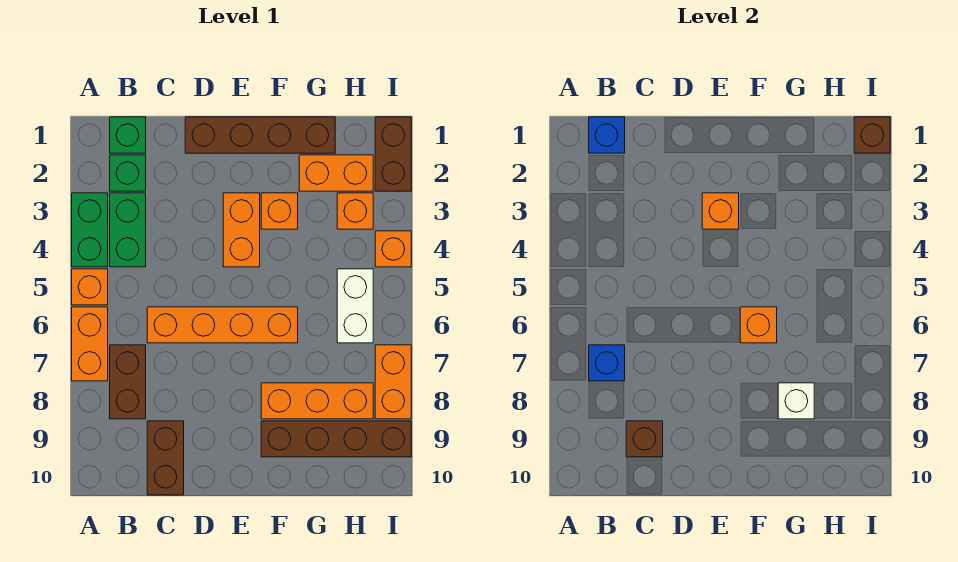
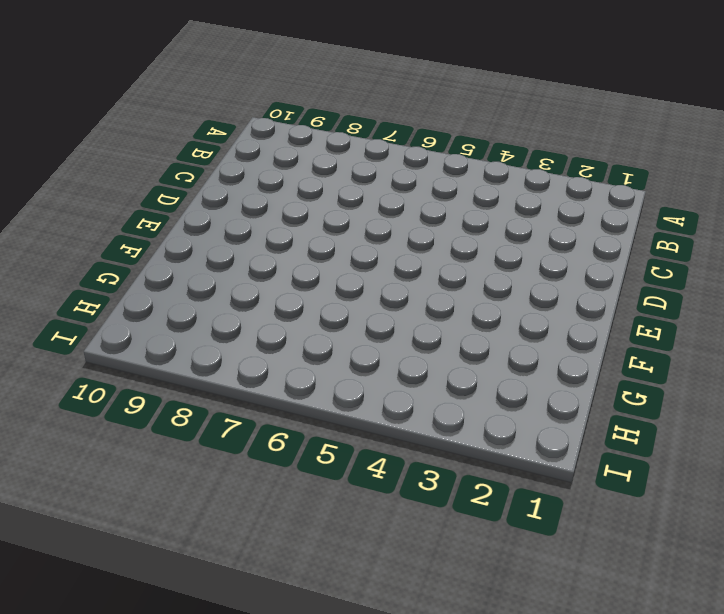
none -> green 1x2 brick [72,193,108,267]
none -> orange 1x1 brick [72,269,108,305]
none -> orange 1x2 brick [72,307,108,381]

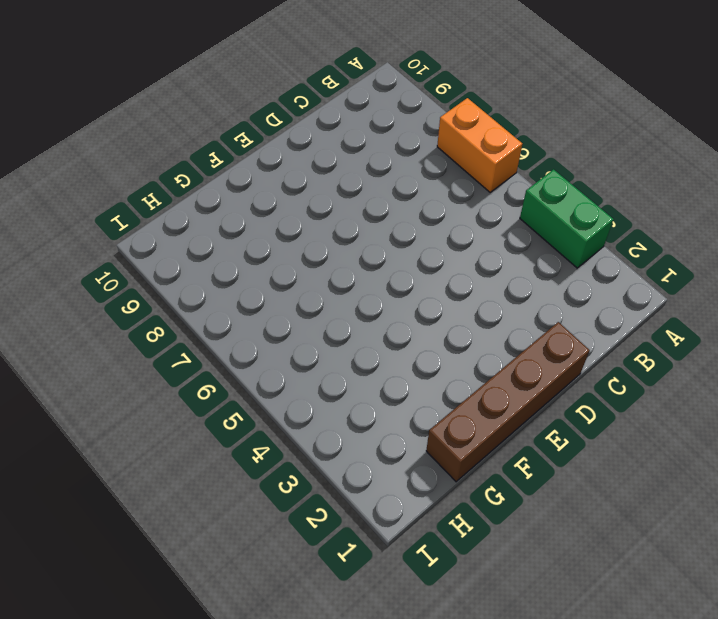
none -> orange 1x1 brick [72,269,108,305]
none -> green 1x1 brick [110,117,146,153]
none -> green 1x1 brick [110,155,146,191]

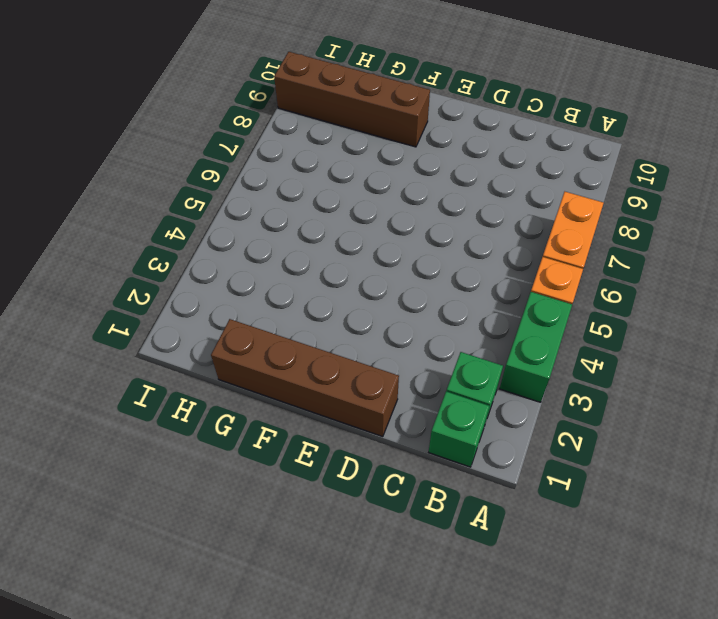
none -> green 1x2 brick [110,193,146,267]
none -> brown 1x2 brick [110,345,146,419]
none -> orange 1x4 brick [147,307,298,343]

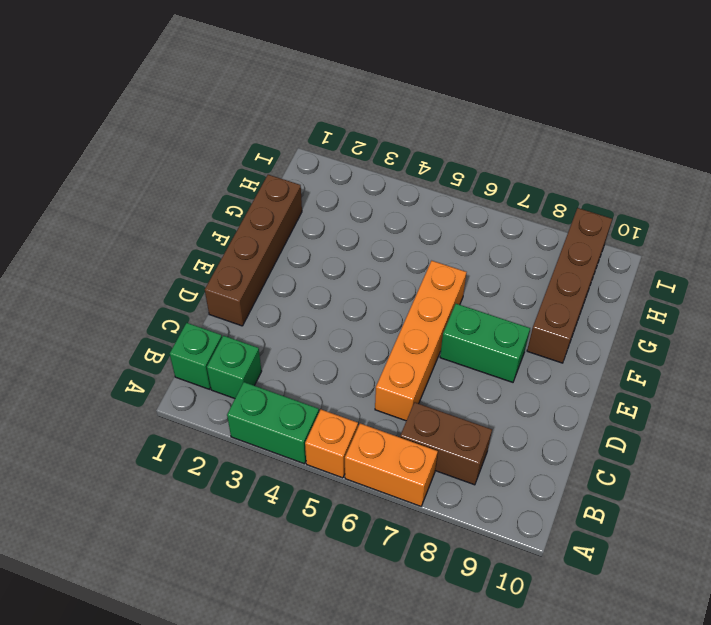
green 1x2 brick [440,304,530,382] -> green 1x2 brick moved to [110,193,146,267]
none -> brown 1x2 brick [147,421,184,495]
none -> orange 1x2 brick [223,193,260,267]
none -> orange 1x1 brick [261,193,298,229]

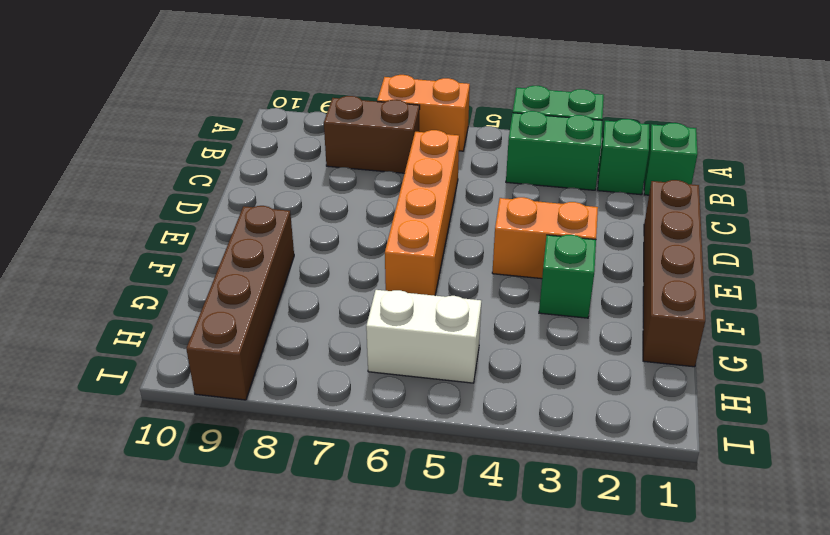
green 1x1 brick [539,235,596,318] -> orange 1x1 brick [261,193,298,229]
none -> orange 1x1 brick [72,269,108,305]
none -> brown 1x2 brick [147,421,184,495]
none -> orange 1x3 brick [261,383,373,419]

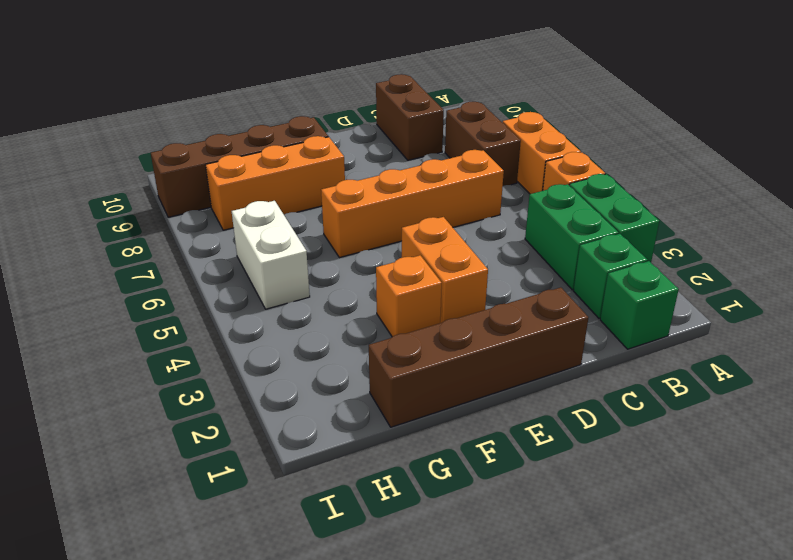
none -> orange 1x2 brick [299,155,373,191]
none -> orange 1x1 brick [337,193,373,229]
none -> brown 1x2 brick [375,117,411,191]

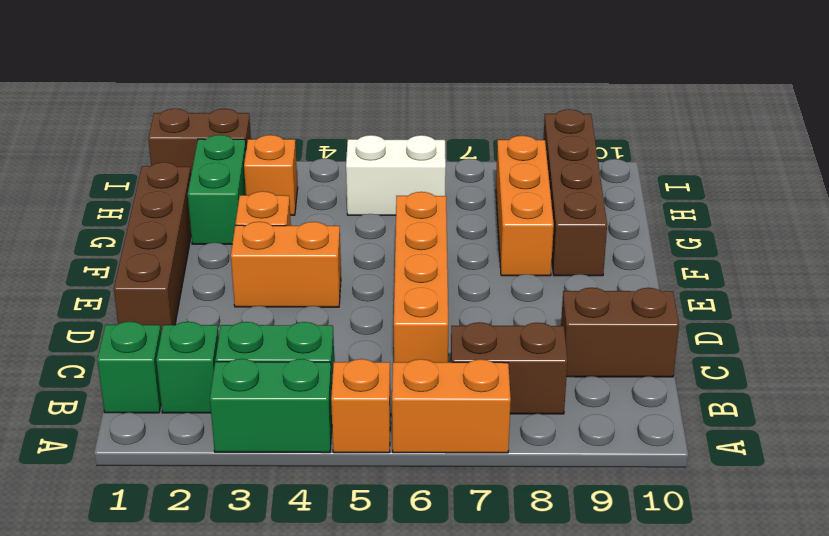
green 1x2 brick [188,135,246,244] -> orange 1x2 brick [299,155,373,191]
none -> orange 1x1 brick [375,231,411,267]
none -> orange 1x2 brick [375,345,411,419]
none -> blue 1x1 brick [589,117,625,153]

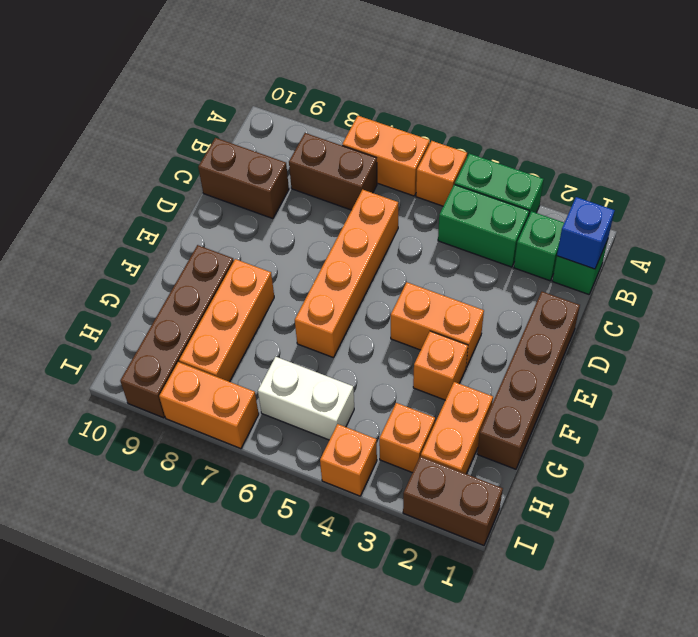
none -> blue 1x1 brick [589,345,625,381]
none -> brown 1x1 brick [626,421,663,457]
none -> orange 1x1 brick [702,193,739,229]

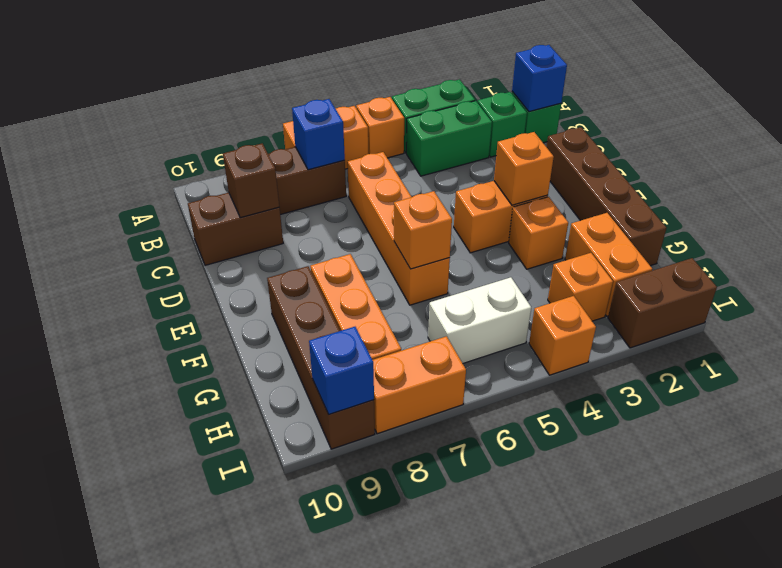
blue 1x1 brick [309,327,374,414] -> none
none -> white 1x1 brick [778,383,814,419]
none -> brown 1x1 brick [854,117,890,153]

